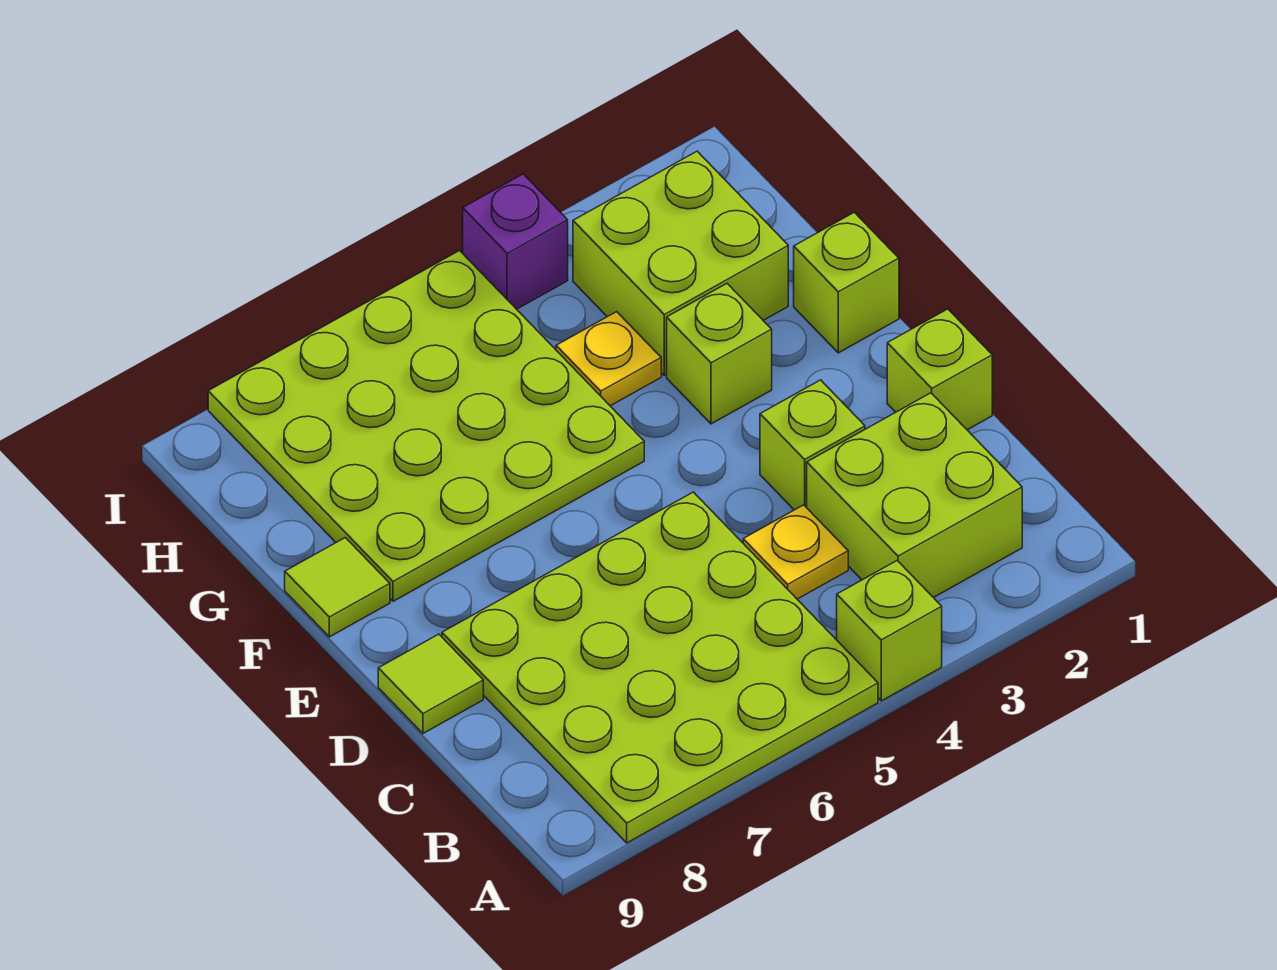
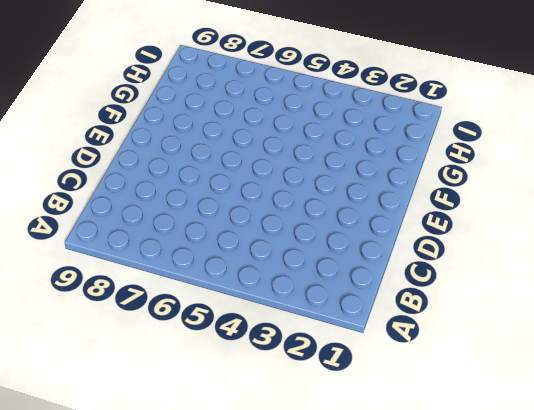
none -> lime 1x1 brick [837,561,942,701]
none -> lime 4x4 plate [442,492,878,843]
none -> lime 2x2 brick [807,393,1022,598]

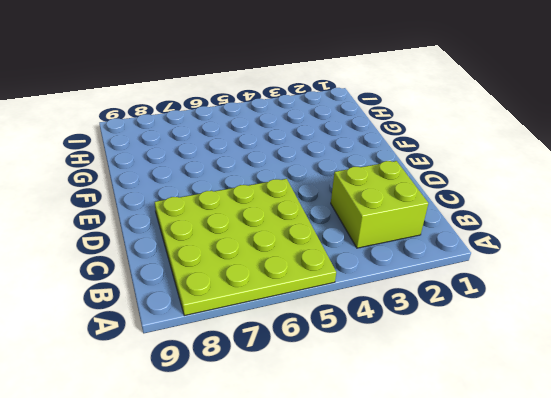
none -> lime 1x1 brick [837,561,942,701]
none -> yellow 1x1 plate [743,505,848,599]
none -> lime 1x1 brick [887,309,992,430]

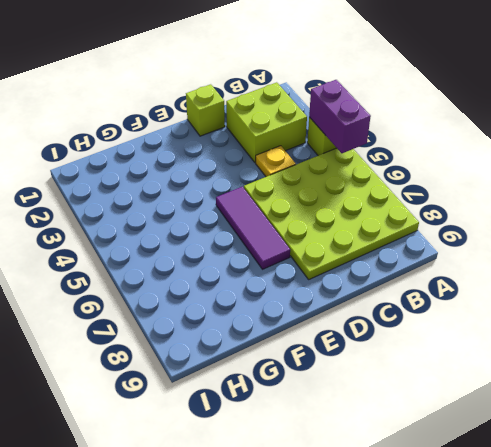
purple 1x2 brick [309,80,371,153] -> none
purple 1x3 tile [216,187,290,269] -> none
none -> lime 1x1 brick [760,380,865,510]
none -> lime 1x1 tile [378,634,483,733]
none -> lime 1x1 brick [794,212,899,353]

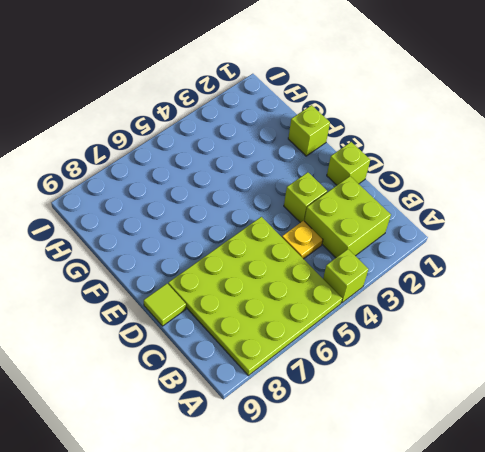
none -> lime 1x1 brick [667,284,772,424]
none -> lime 4x4 plate [208,251,644,601]
none -> lime 1x1 tile [285,538,390,637]

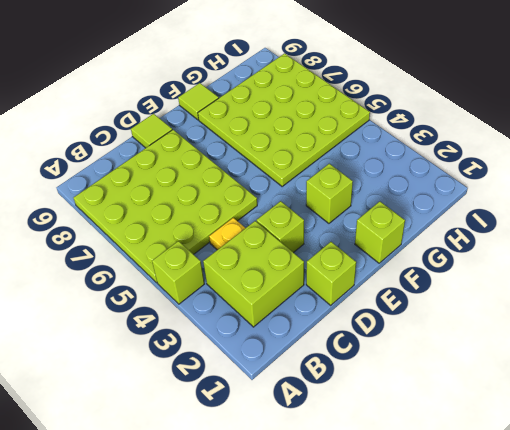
none -> lime 2x2 brick [573,151,788,375]
none -> yellow 1x1 plate [556,312,661,406]
none -> purple 1x1 brick [463,174,568,309]

